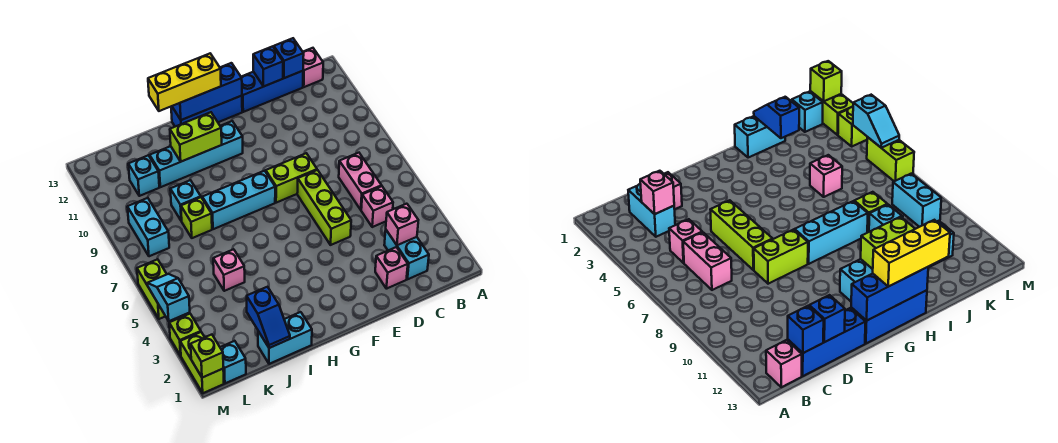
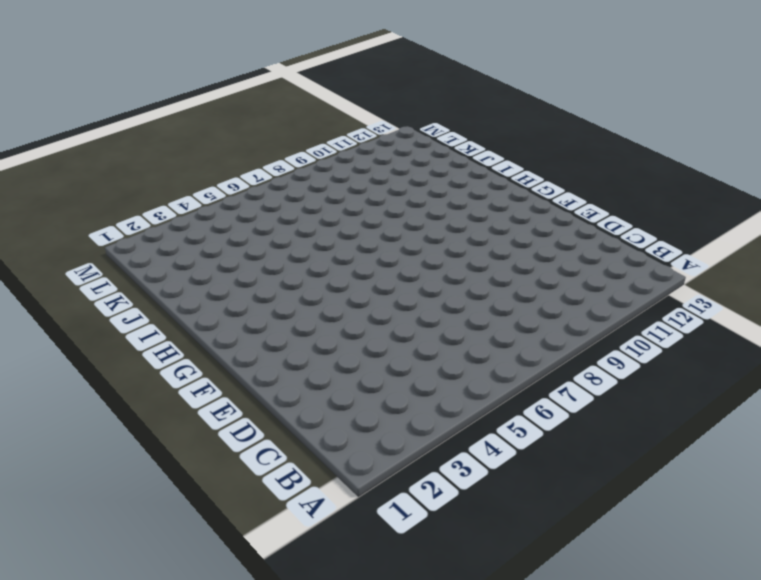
none -> pink 1x1 brick [303,48,323,87]
none -> cyan 1x2 brick [384,230,429,279]
none -> pink 1x1 brick [361,186,393,227]
none -> pink 1x2 brick [339,153,382,210]

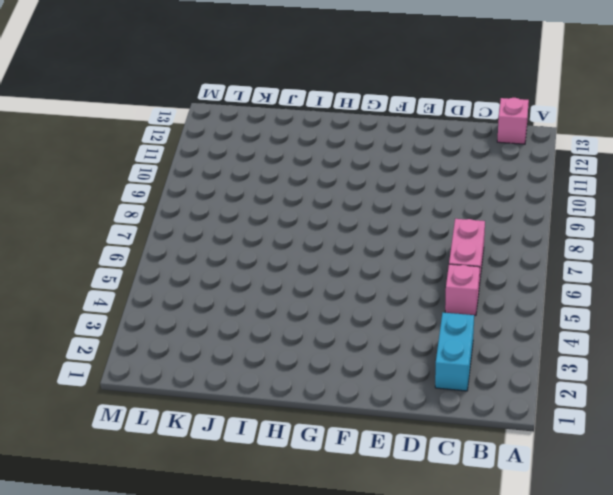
none -> blue 1x3 brick [241,71,303,112]
none -> pink 1x1 brick [375,247,408,289]
none -> lime 1x3 brick [297,170,351,245]
none -> lime 1x2 brick [266,153,317,203]

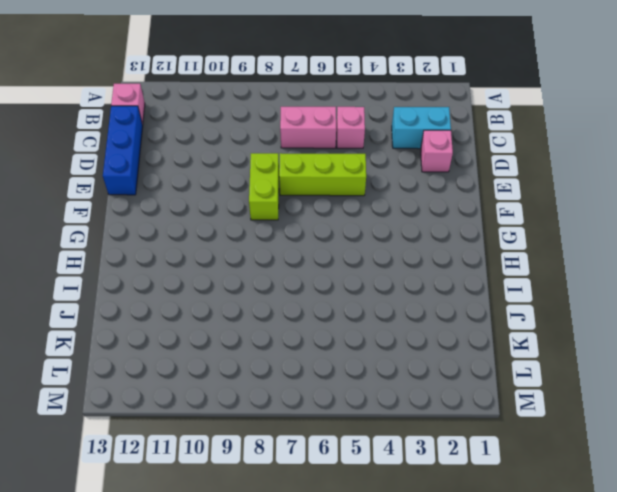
none -> blue 1x3 brick [171,96,242,127]
none -> cyan 1x3 brick [202,171,275,229]
none -> cyan 1x4 brick [150,121,243,187]
none -> cyan 1x2 brick [258,312,312,364]

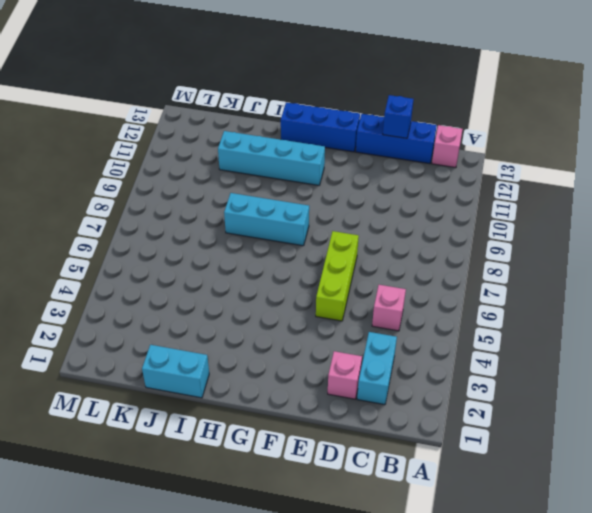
none -> pink 1x2 brick [339,153,382,210]
none -> lime 1x2 brick [266,153,317,203]
none -> pink 1x1 brick [213,249,245,291]
none -> lime 1x1 brick [181,197,212,238]

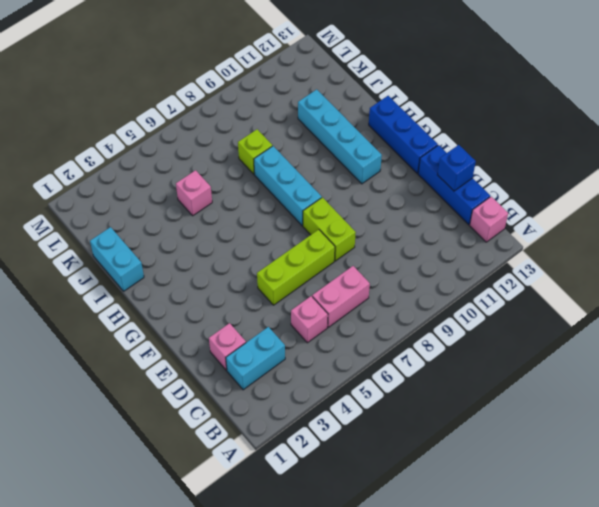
none -> cyan 1x1 brick [170,180,201,221]
none -> cyan 1x1 brick [128,155,159,196]
none -> cyan 1x1 brick [220,341,246,383]
none -> cyan 1x2 brick [127,198,169,256]

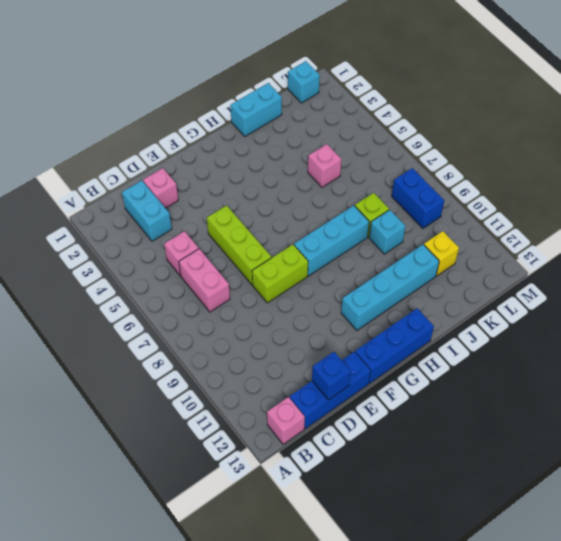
yellow 1x1 brick [424,231,459,276] -> cyan 1x1 brick [128,155,159,196]
blue 1x2 brick [392,168,444,228] -> cyan 1x2 brick [127,198,169,256]
none -> lime 1x2 brick [180,332,224,393]
none -> lime 1x1 brick [169,314,201,356]
none -> lime 1x2 brick [137,259,167,319]
none -> pink 1x1 brick [386,204,418,245]

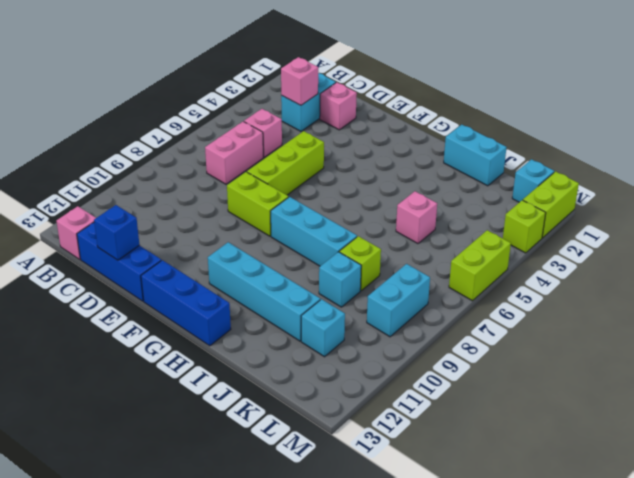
none -> blue 1x1 brick [274,38,304,78]
none -> blue 1x3 brick [172,63,242,120]
none -> lime 1x2 brick [170,112,222,162]
none -> blue 1x2 slope [247,287,290,348]

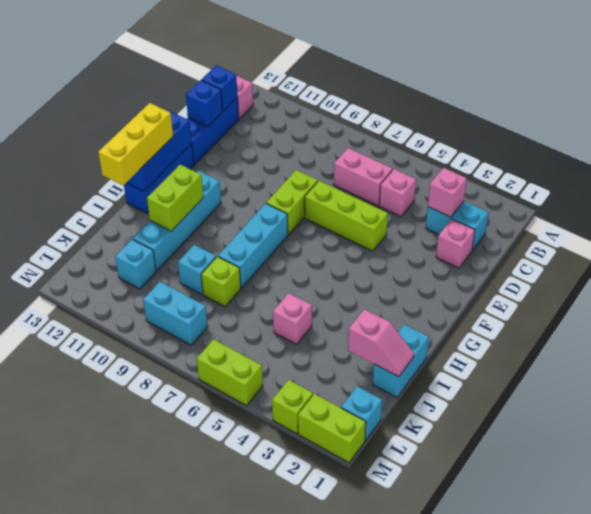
pink 1x2 slope [348,309,414,377] -> blue 1x2 slope [247,287,290,348]
none -> lime 1x1 brick [191,335,223,378]
none -> cyan 1x2 slope [147,274,190,321]

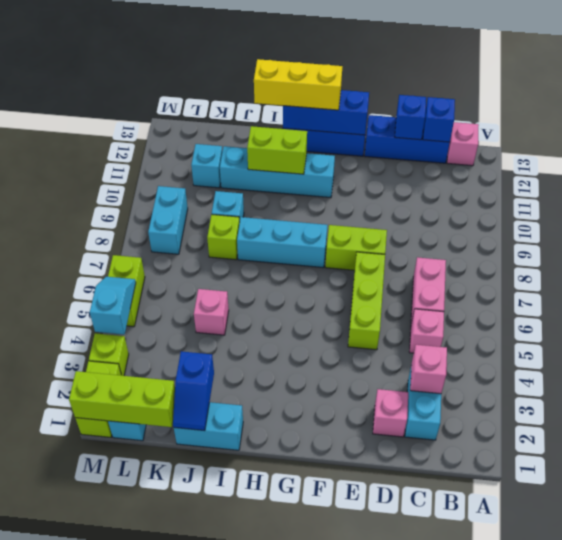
lime 1x3 brick [69,371,175,427] -> lime 1x1 brick [191,335,223,378]

